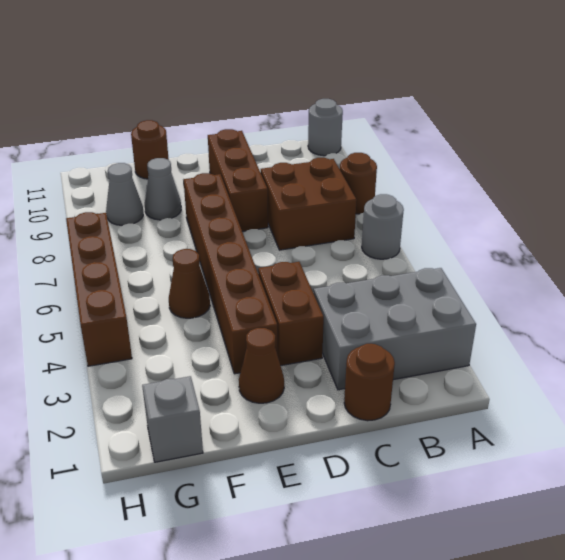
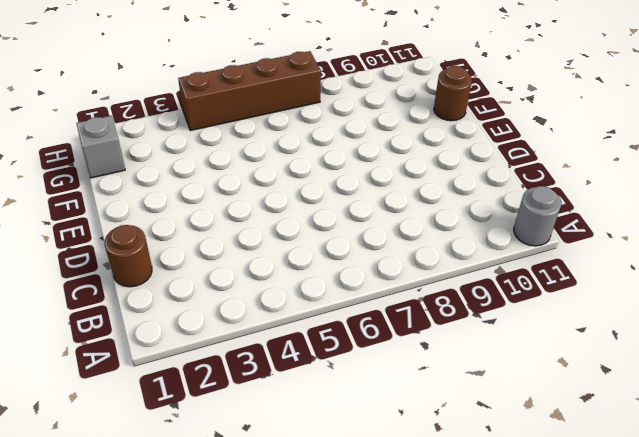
none -> grey 2x3 brick [313,268,476,390]
none -> grey 1x1 round brick [362,194,404,259]
none -> brown 1x1 round brick [340,153,377,214]

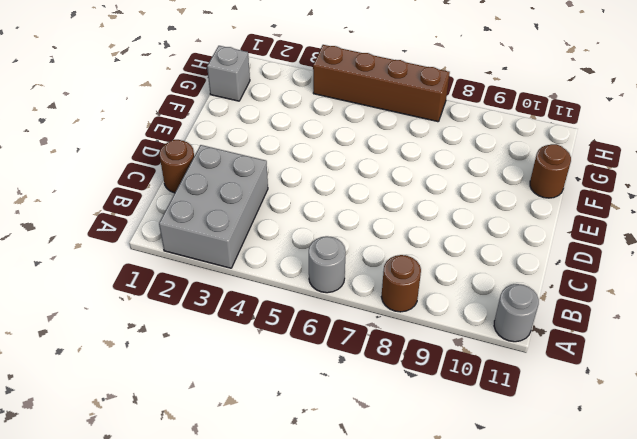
none -> brown 2x2 brick [261,158,357,250]
none -> brown 1x2 brick [258,262,324,366]
none -> brown 1x3 brick [208,129,268,231]

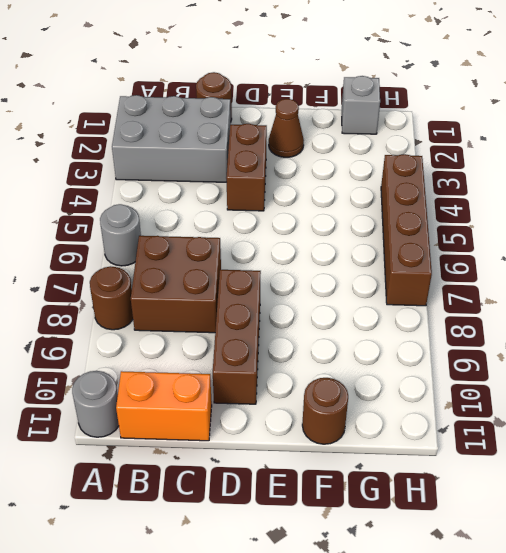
orange 1x2 brick [116,371,212,441] -> none
none -> brown 1x6 brick [184,173,278,374]
none -> brown 1x1 cone [169,249,210,318]
none -> grey 1x1 cone [145,158,181,220]

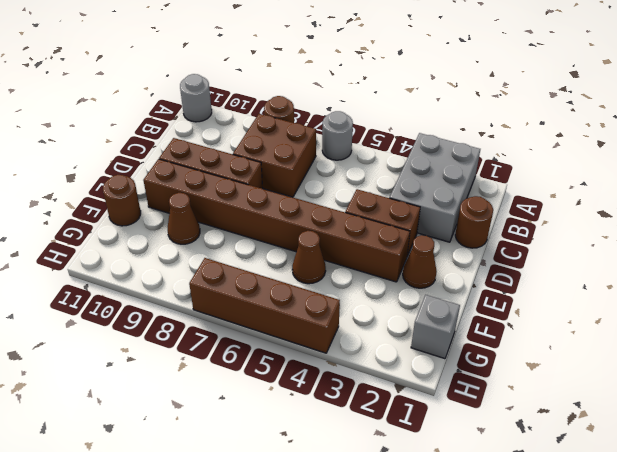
brown 1x8 brick [143,159,410,282] -> brown 1x6 brick [184,173,278,374]
brown 1x1 cone [168,193,200,244] -> grey 1x1 cone [145,158,181,220]
none -> grey 1x1 cone [106,163,143,225]

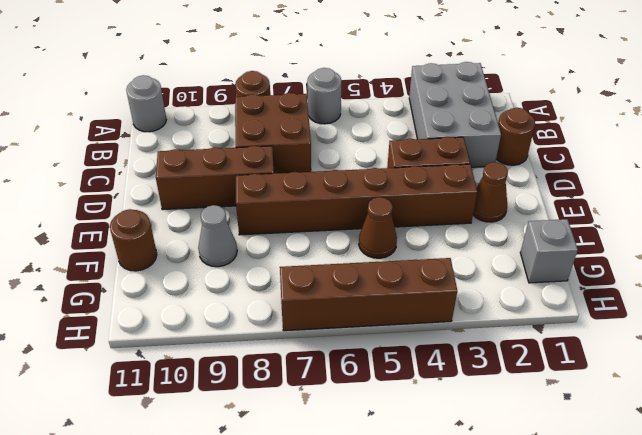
none -> grey 1x1 cone [106,163,143,225]

